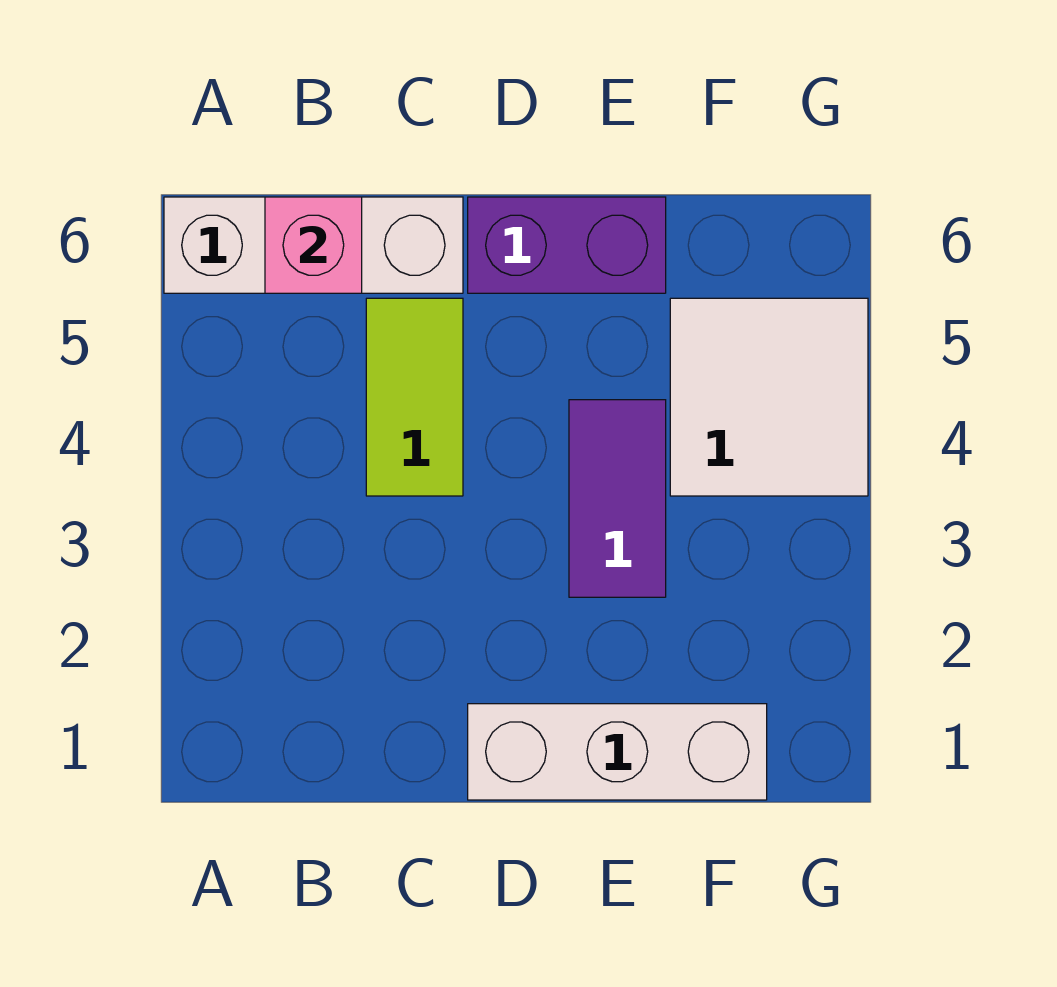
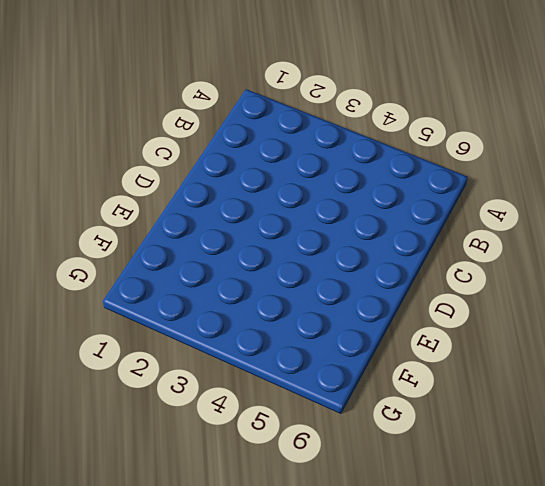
none -> white 1x3 brick [164,197,463,293]
none -> lime 1x2 tile [366,298,463,496]

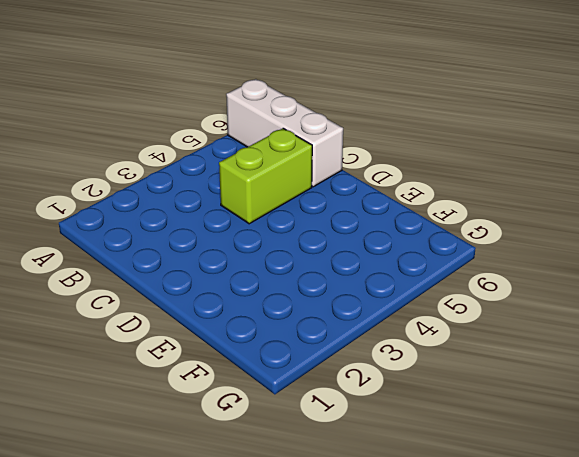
lime 1x2 brick [219,128,312,224] -> lime 1x2 tile [366,298,463,496]
none -> white 1x3 brick [468,704,767,800]
none -> purple 1x2 brick [468,197,666,293]

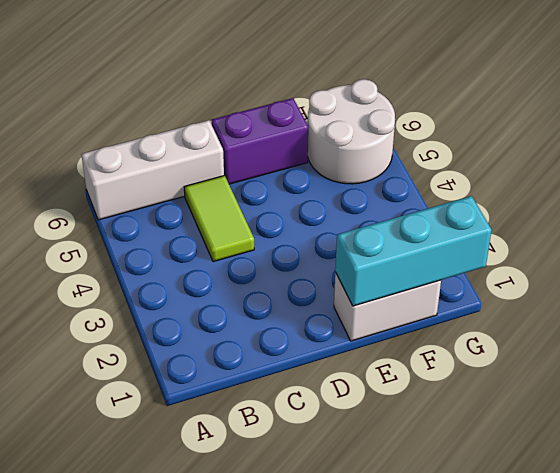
white 1x2 brick [334,272,441,341] -> white 1x3 brick [468,704,767,800]
cyan 1x3 brick [335,196,492,306] -> none
white 2x2 round brick [308,79,395,184] -> white 2x2 tile [670,298,868,496]
none -> purple 1x2 tile [569,400,666,597]
none -> pink 1x1 brick [265,197,362,293]

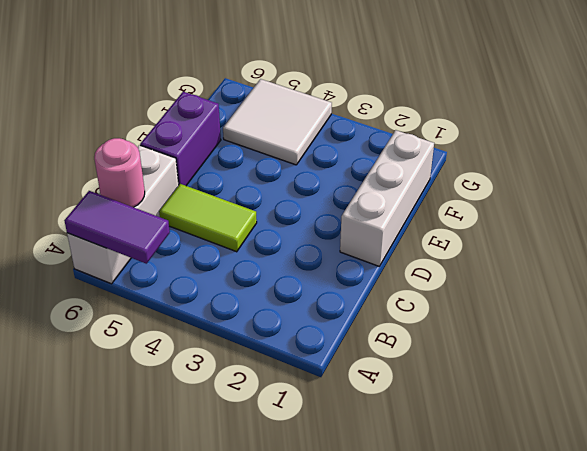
purple 1x2 tile [64,191,170,264] -> purple 1x2 tile moved to [569,400,666,597]
pink 1x1 round brick [94,138,145,207] -> pink 1x1 brick [265,197,362,293]

